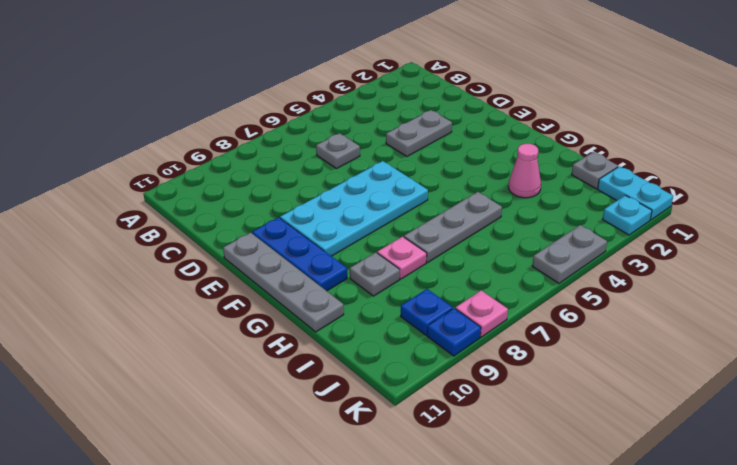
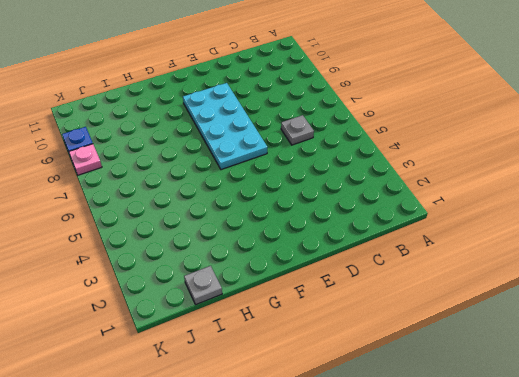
none -> grey 1x2 plate [386,110,452,156]
none -> blue 1x3 plate [252,217,347,291]
none -> grey 1x4 plate [223,232,344,332]

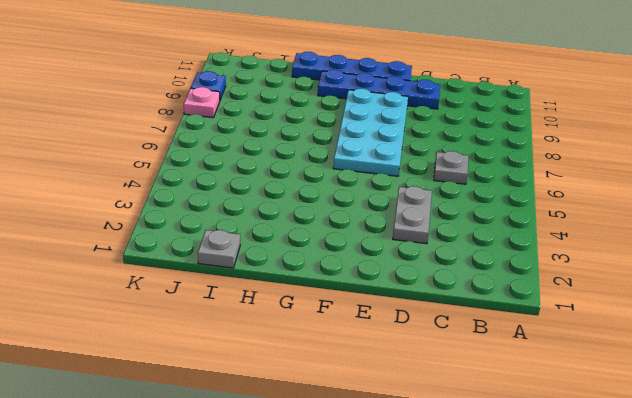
blue 1x4 plate [318,70,440,109] -> blue 1x3 plate [252,217,347,291]
blue 1x4 plate [292,52,412,81] -> grey 1x4 plate [223,232,344,332]
none -> pink 1x1 cone [509,144,541,198]
none -> grey 1x3 plate [404,192,502,262]
none -> pink 1x1 plate [377,236,427,279]

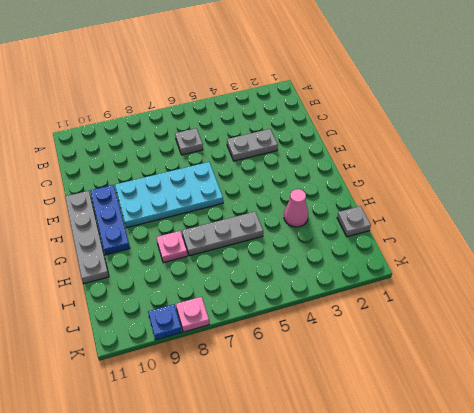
none -> grey 1x1 plate [350,252,400,296]
none -> cyan 1x2 plate [598,166,673,220]
none -> blue 1x1 plate [401,289,453,335]

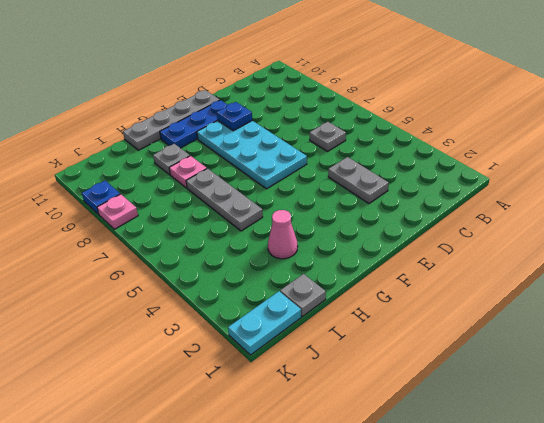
blue 1x1 plate [217,102,252,131] -> blue 1x1 plate moved to [401,289,453,335]
none -> cyan 1x1 plate [603,195,652,235]
none -> grey 1x2 plate [532,225,607,283]

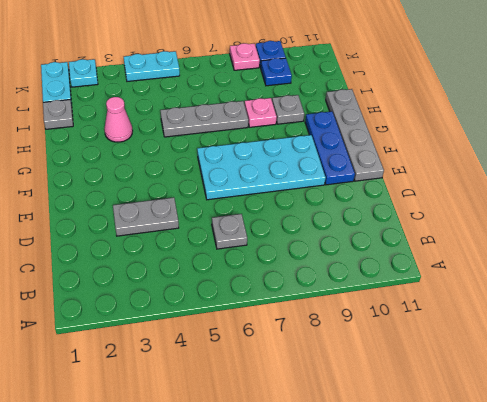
cyan 1x2 plate [124,51,180,81] -> grey 1x2 plate [532,225,607,283]

